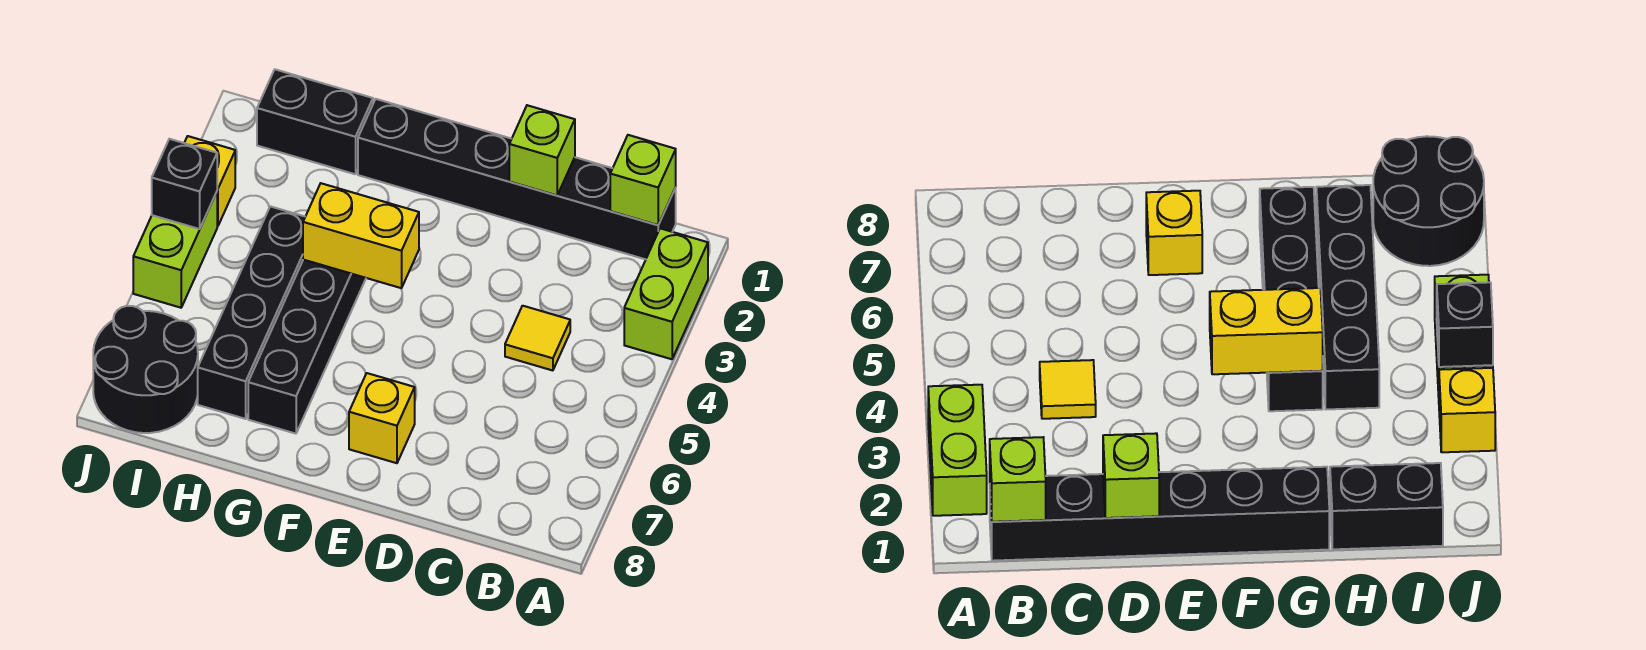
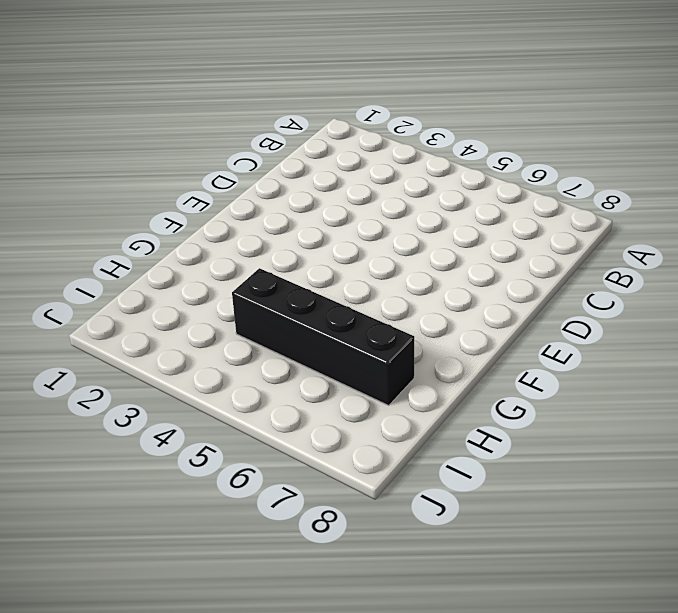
none -> lime 1x2 brick [624,228,708,359]
none -> black 1x6 brick [358,99,676,259]
none -> yellow 1x1 tile [505,306,570,371]

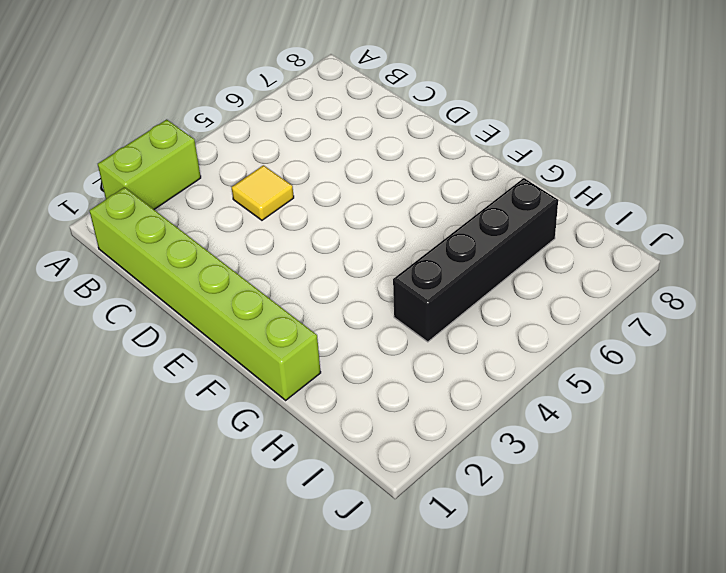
lime 1x6 brick [90,187,321,400] -> black 1x6 brick [358,99,676,259]
none -> yellow 1x1 brick [349,373,415,463]
none -> black 1x4 brick [248,260,366,434]
none -> black 1x2 brick [257,69,373,174]

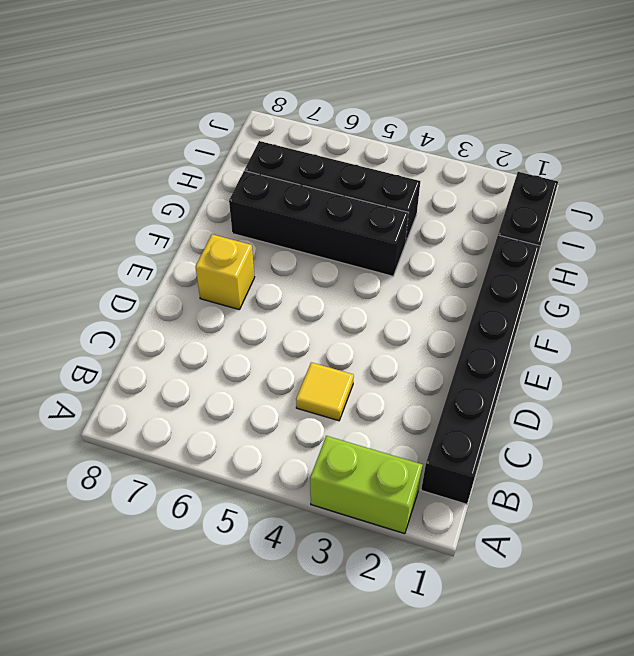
none -> black 2x2 round brick [93,306,198,433]
none -> yellow 1x1 brick [184,136,235,226]
none -> lime 1x2 brick [133,192,217,308]

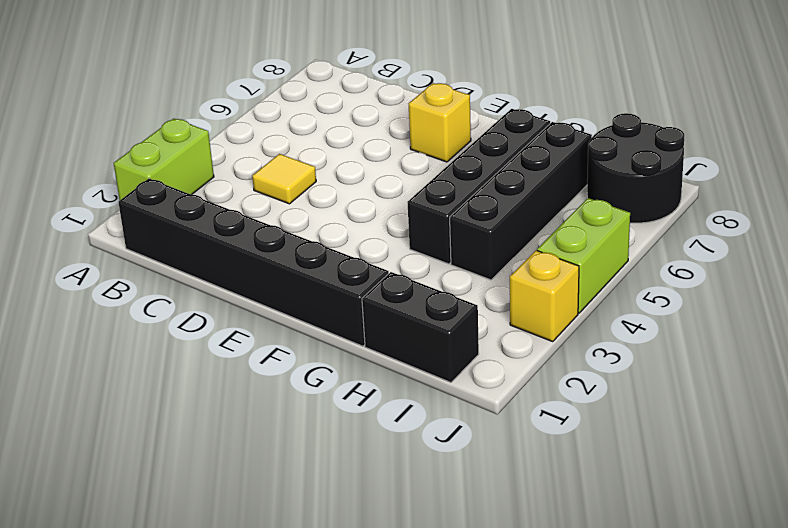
none -> lime 1x1 brick [610,135,676,225]
none -> lime 1x1 brick [509,105,575,195]
none -> yellow 1x2 brick [303,183,419,288]

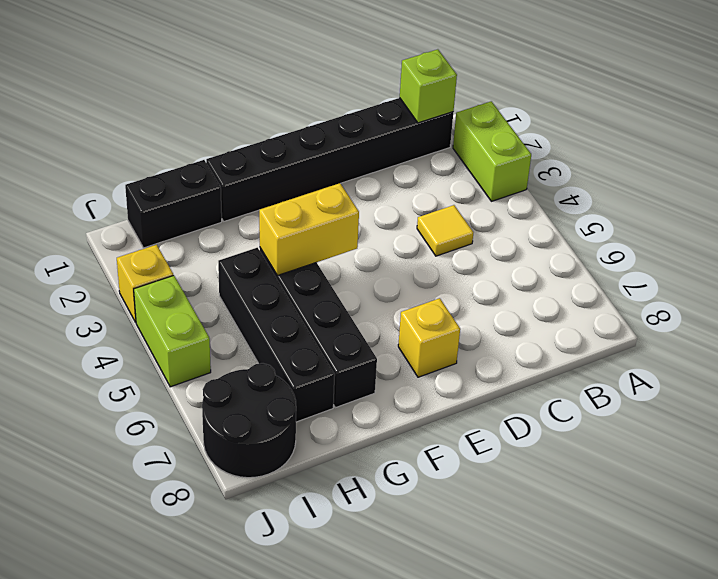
none -> lime 1x1 brick [509,105,575,195]
none -> black 1x1 brick [152,139,217,229]

